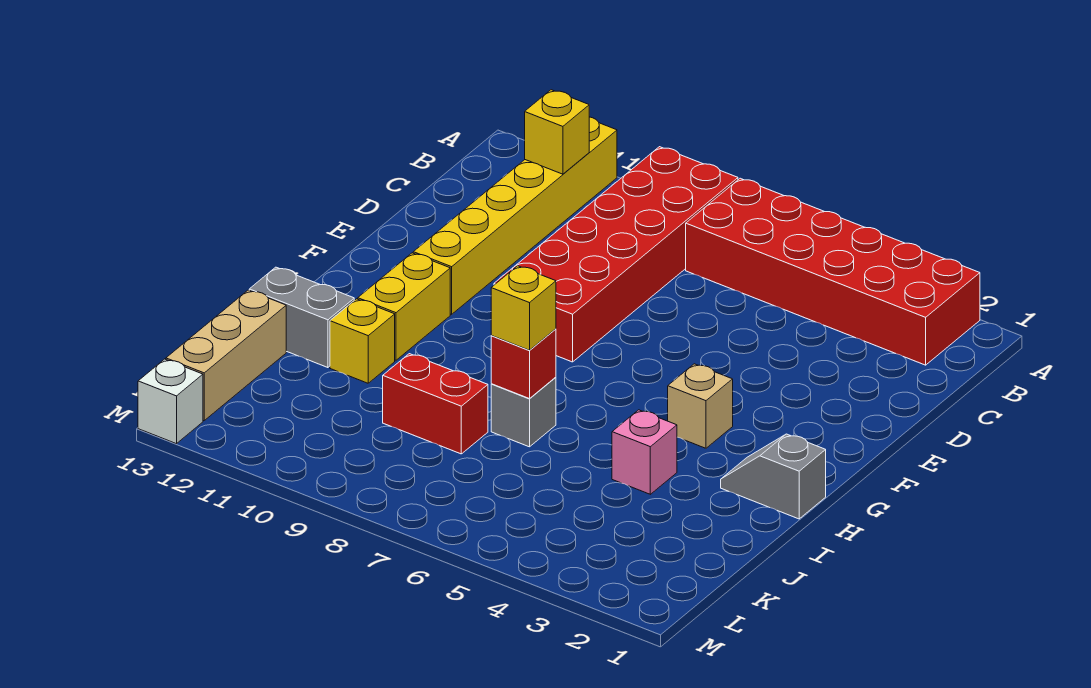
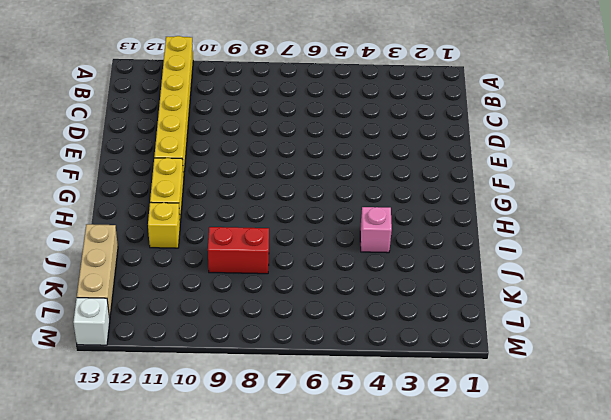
none -> red 2x6 brick [686,178,980,365]
none -> red 2x6 brick [494,147,738,362]
none -> tan 1x1 brick [668,364,733,448]

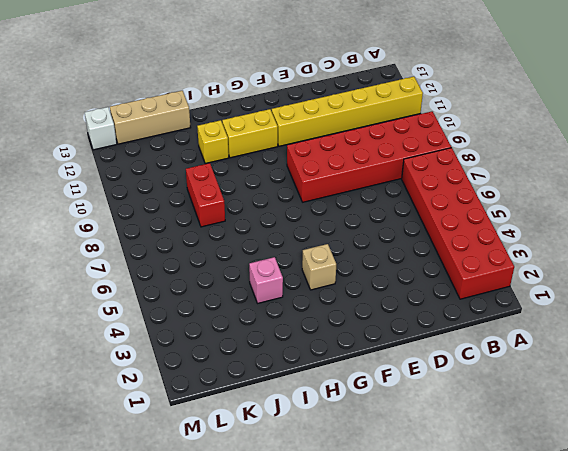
none -> grey 1x2 slope [721,434,826,519]
none -> grey 1x1 brick [491,377,556,447]
none -> grey 1x2 brick [249,267,354,368]

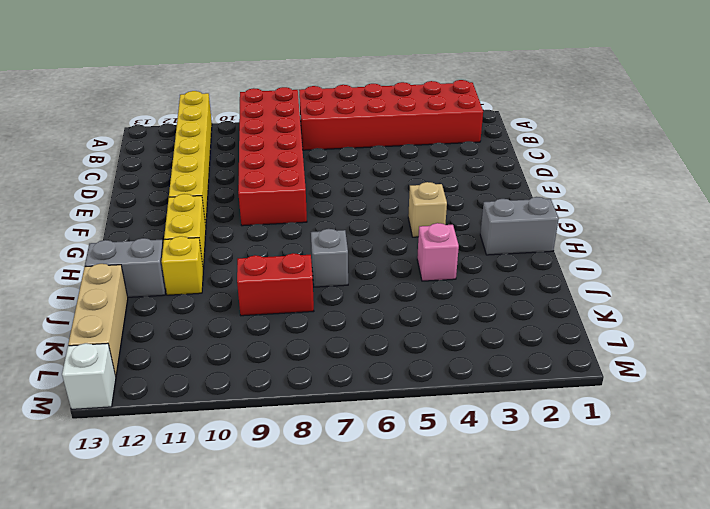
grey 1x2 brick [480,197,559,255] -> grey 1x2 slope [721,434,826,519]
none -> yellow 1x1 brick [525,90,589,174]
none -> red 1x1 brick [491,329,556,399]
none -> yellow 1x1 brick [491,266,556,350]

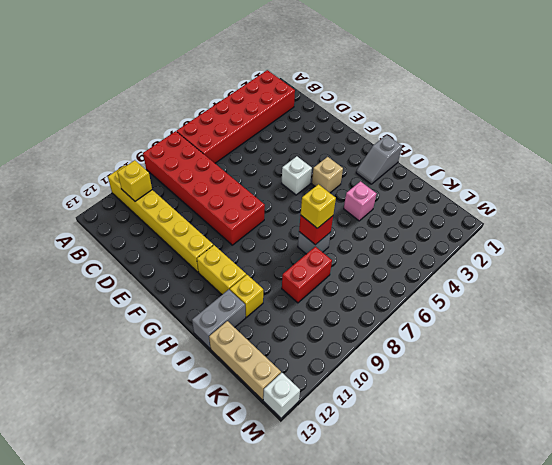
white 1x1 brick [282,156,312,195] -> none

